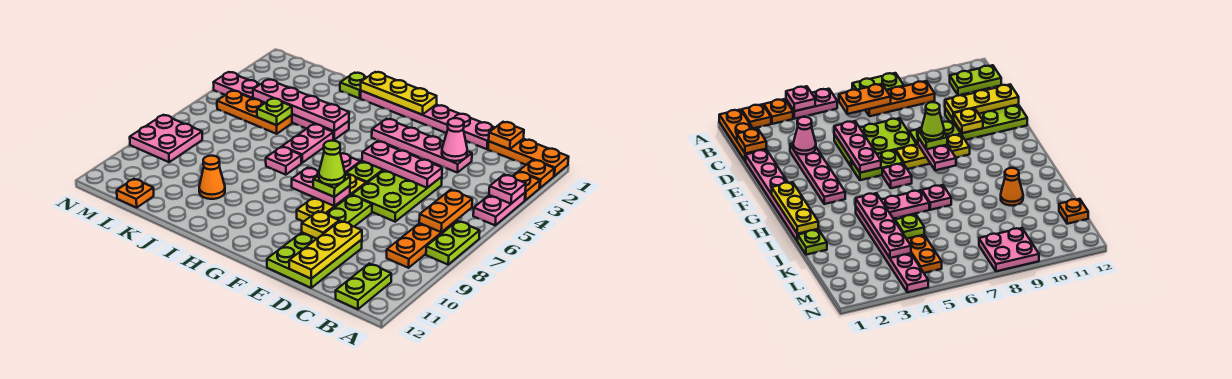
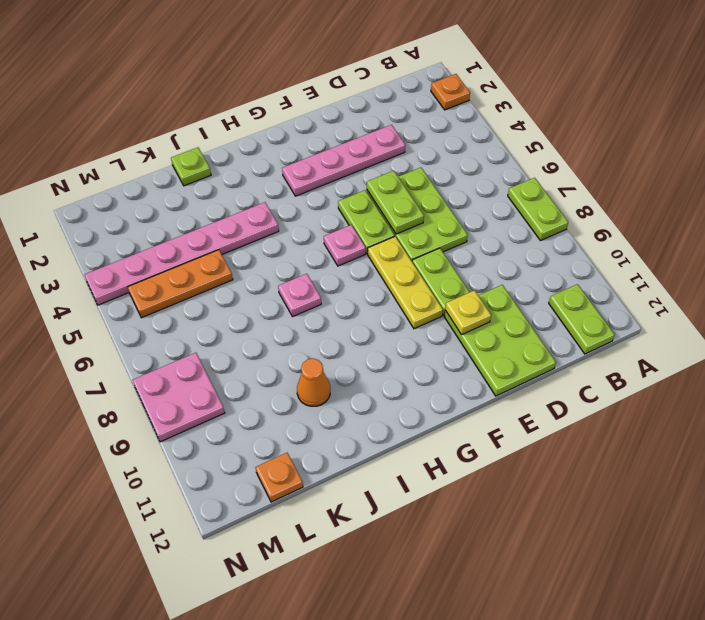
lime 1x2 plate [367,171,424,234] -> pink 1x3 plate [362,141,442,188]
none -> orange 1x3 plate [488,139,569,176]
none -> orange 1x1 plate [513,172,540,200]
none -> pink 1x2 plate [473,193,525,225]
none -> orange 1x3 plate [387,221,456,268]

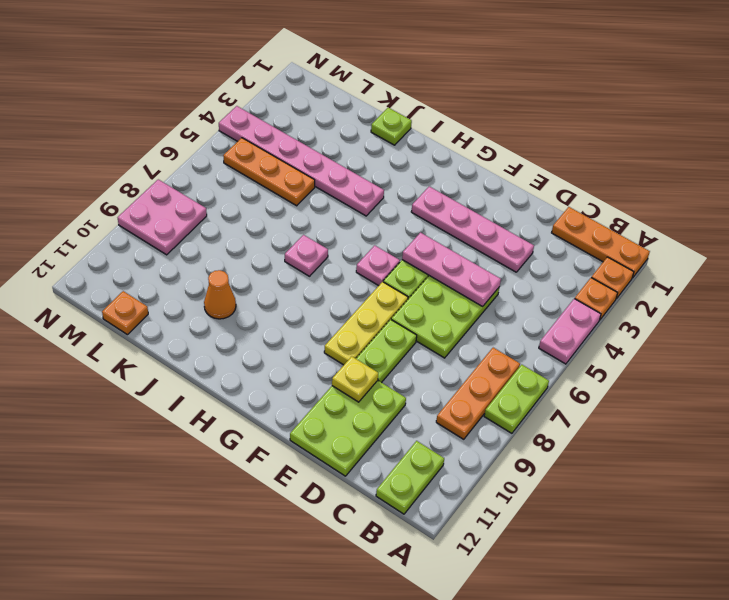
none -> pink 1x6 plate [360,91,495,149]
none -> pink 1x2 plate [282,124,333,163]
none -> pink 1x1 plate [489,175,526,204]
none -> orange 1x2 plate [419,190,472,232]

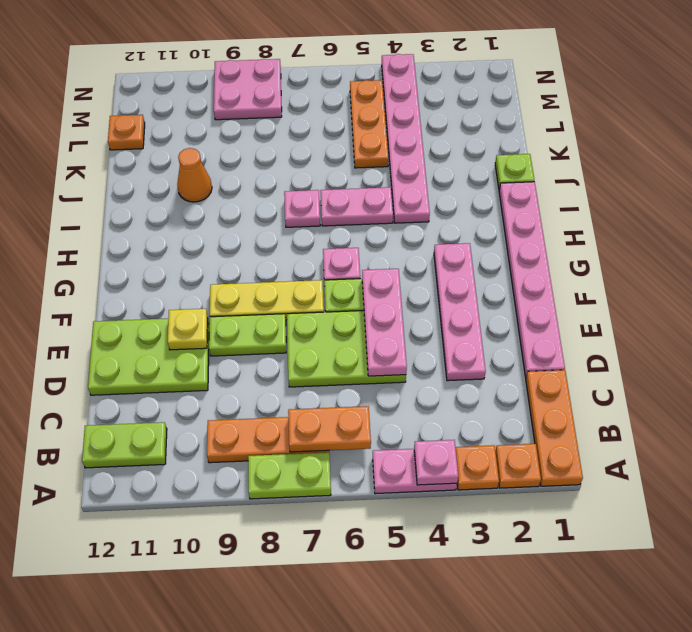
none -> orange 1x1 plate [489,122,524,149]
none -> pink 1x1 cone [442,118,467,161]
none -> yellow 1x3 plate [289,221,362,279]
none -> pink 1x2 plate [292,168,350,206]

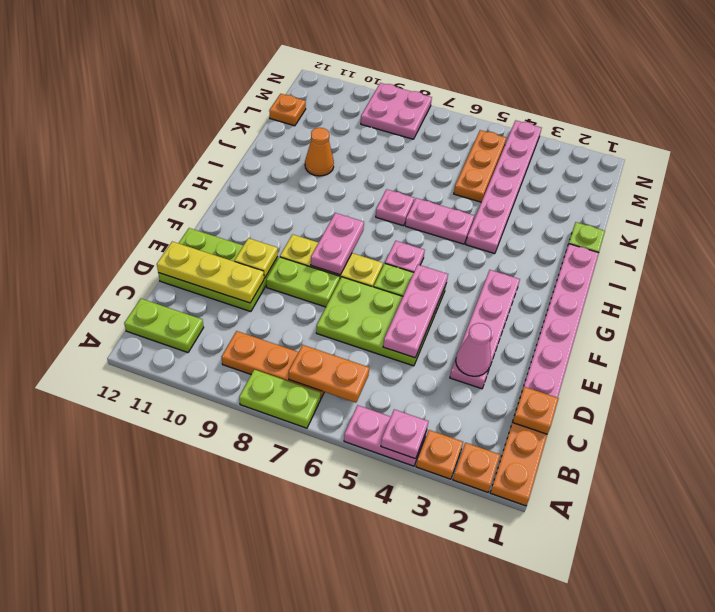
none -> yellow 1x3 plate [361,72,437,115]
none -> pink 1x4 plate [253,80,349,131]
none -> lime 1x1 plate [257,98,292,125]
none -> lime 1x1 plate [313,174,350,197]

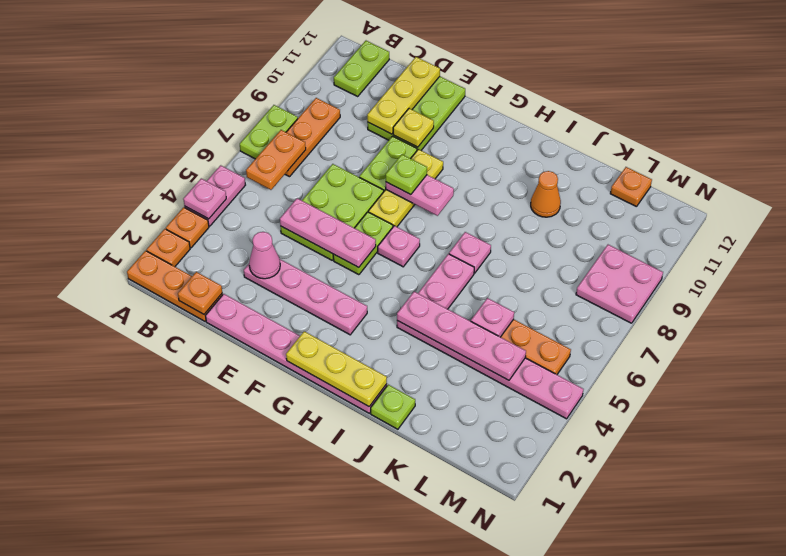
pink 1x1 plate [471,298,514,337] -> lime 1x1 plate [257,98,292,125]
none -> lime 1x1 cone [319,141,345,185]

